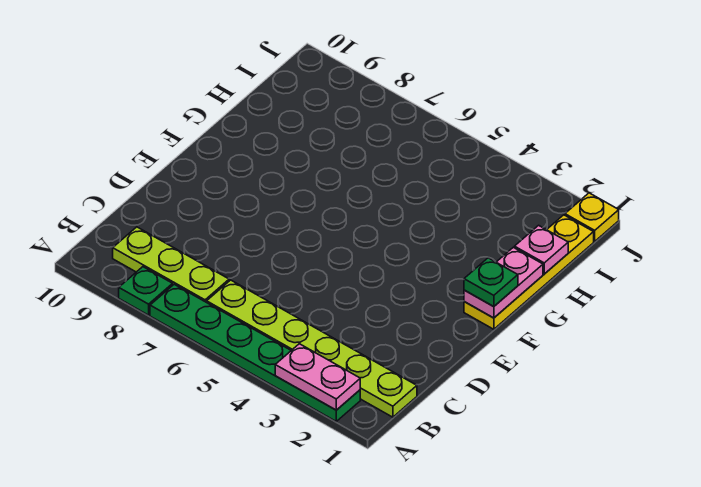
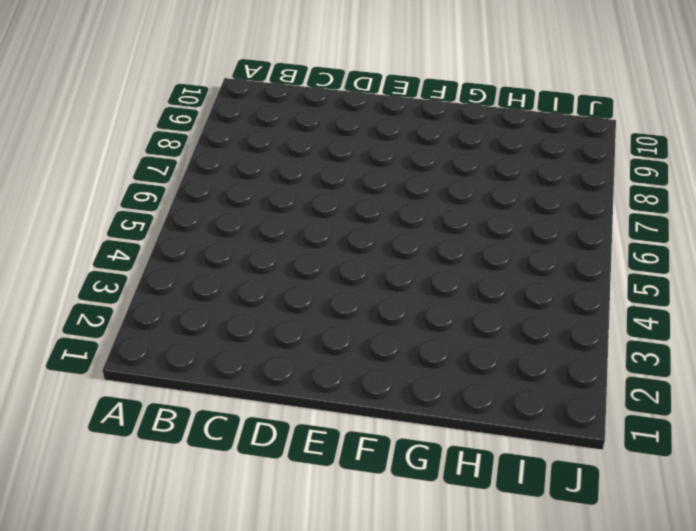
none -> green 1x6 plate [150,284,360,421]
none -> green 1x1 plate [119,267,173,315]

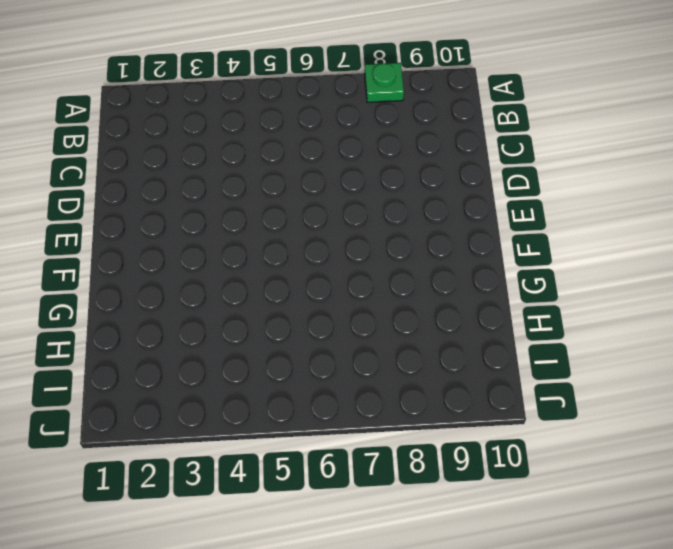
none -> green 1x6 plate [150,284,360,421]
none -> lime 1x6 plate [207,280,417,417]

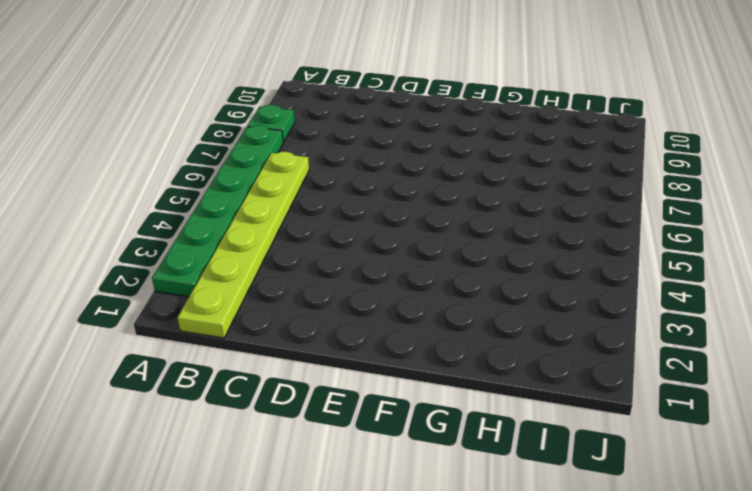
none -> lime 1x3 plate [113,227,229,302]
none -> yellow 1x4 plate [464,215,594,329]

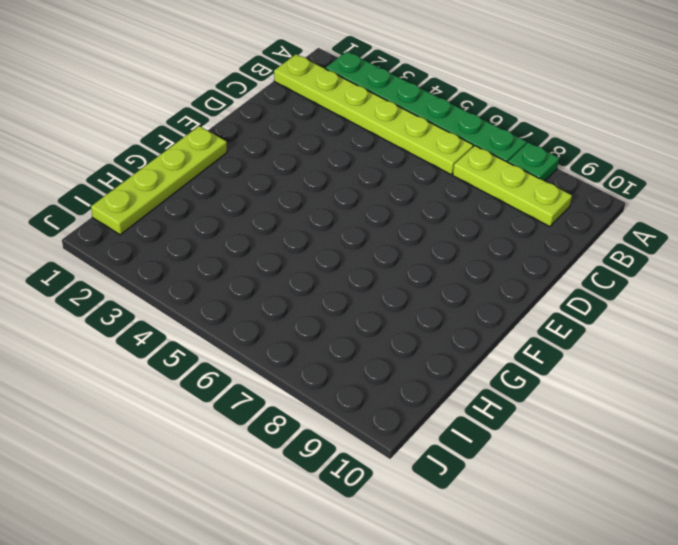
lime 1x4 plate [91,126,227,235] -> yellow 1x4 plate [464,215,594,329]
none -> yellow 1x1 plate [565,193,619,241]
none -> pink 1x2 plate [275,344,360,410]

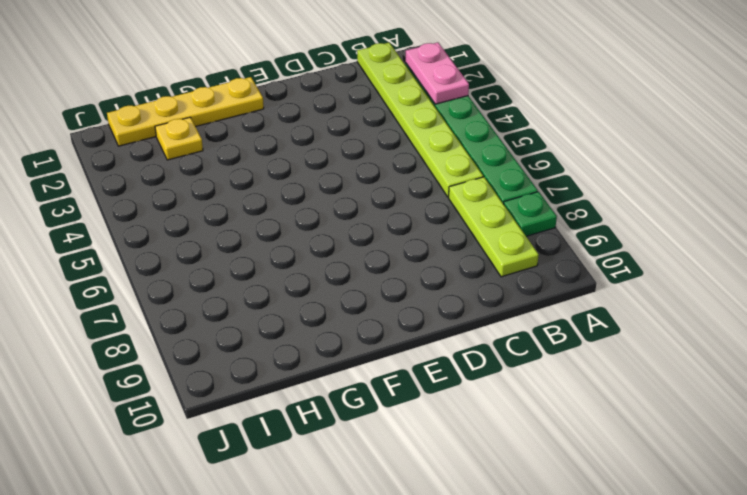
yellow 1x1 plate [155,117,203,160] -> yellow 1x1 plate moved to [565,193,619,241]
none -> pink 1x2 plate [464,247,543,318]
none -> pink 1x1 plate [515,225,568,274]

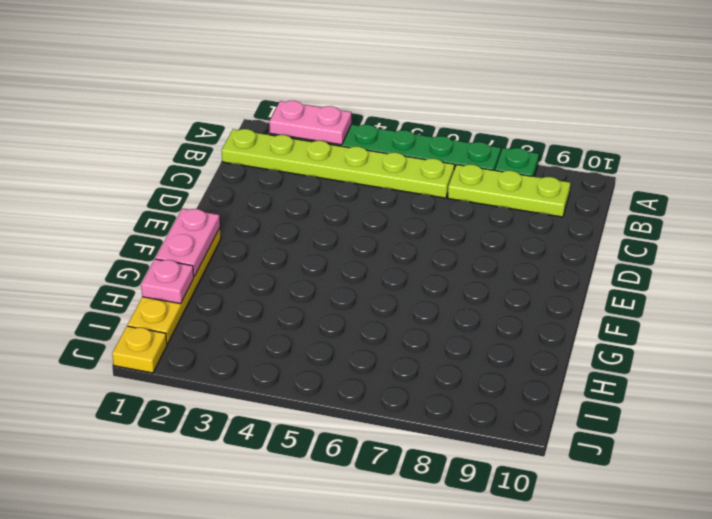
none -> green 1x1 plate [464,258,518,307]

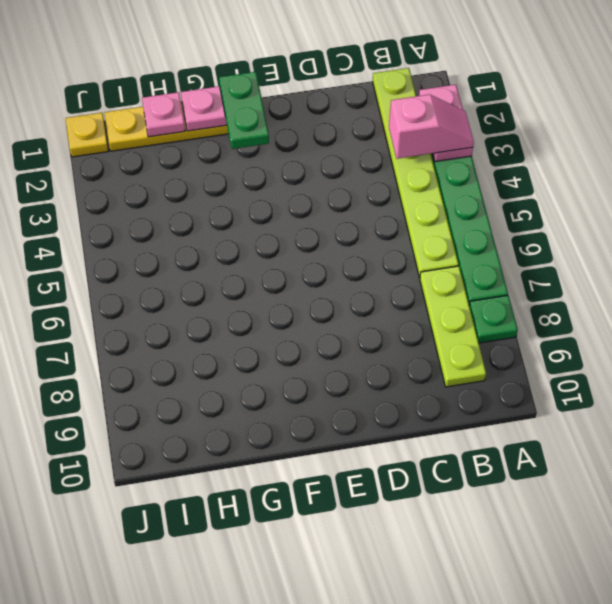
pink 1x2 slope [389,94,474,159] -> none
green 1x2 plate [219,72,269,149] -> green 1x1 plate [464,258,518,307]

